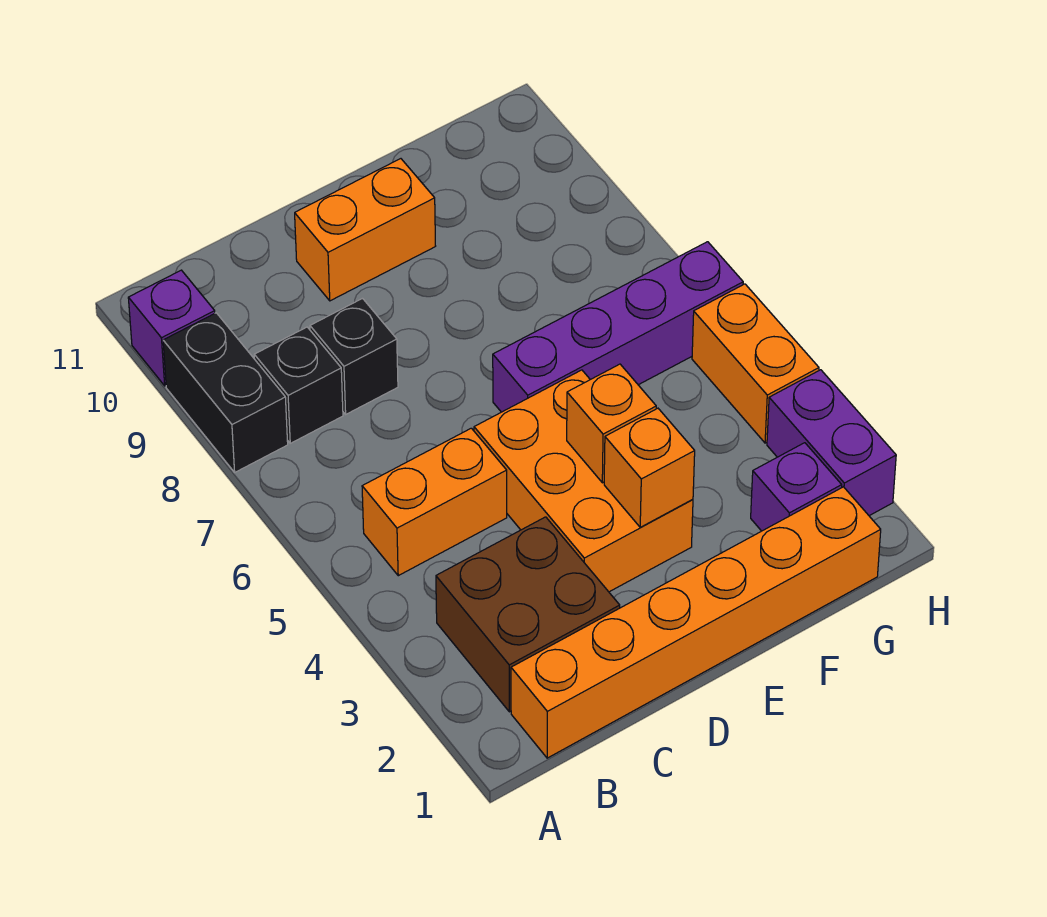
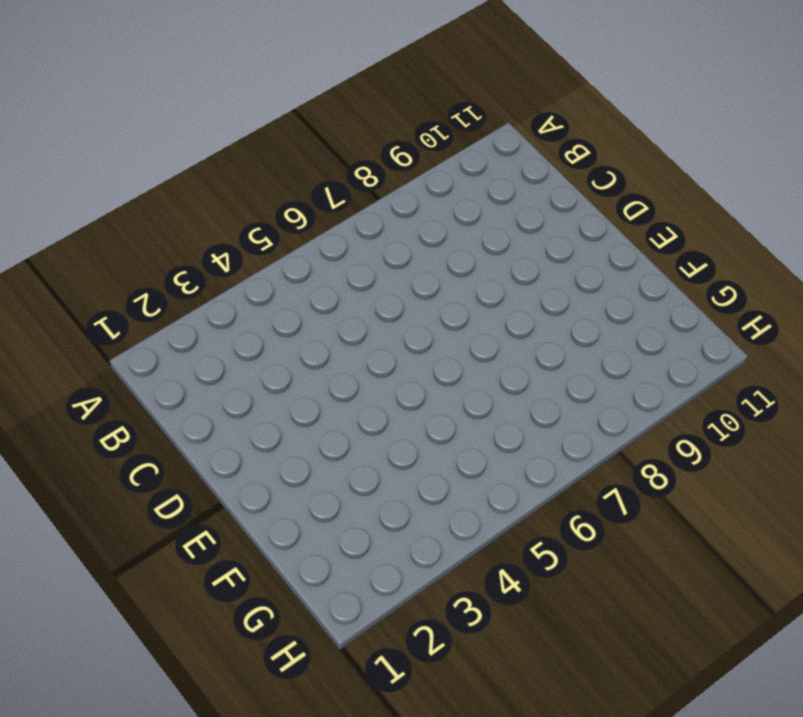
none -> black 1x2 brick [163,313,288,472]
none -> purple 1x1 brick [128,270,215,386]
none -> orange 1x6 brick [511,487,881,758]

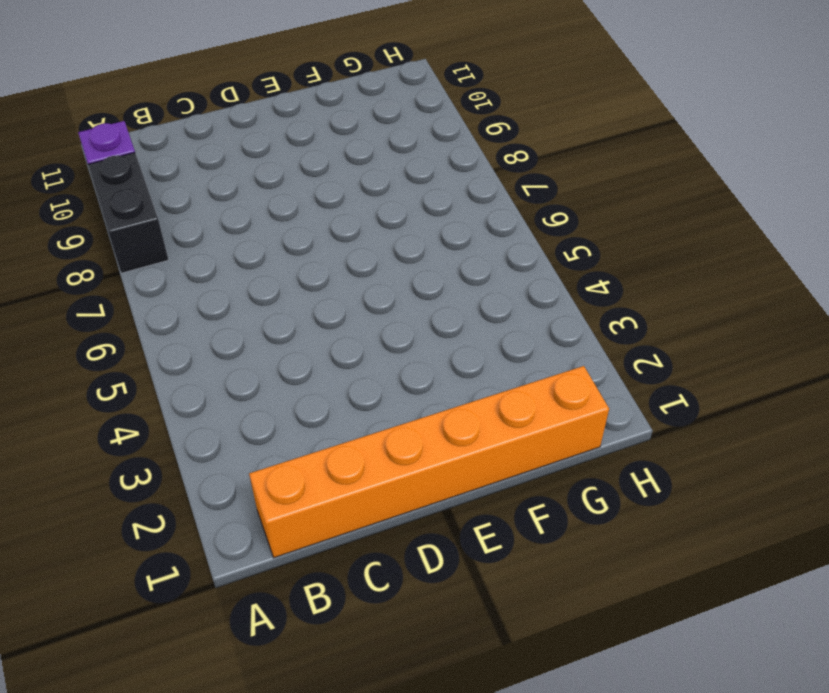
none -> brown 2x2 brick [436,517,620,712]
none -> orange 1x2 brick [362,428,507,576]
none -> black 1x1 brick [254,327,343,443]

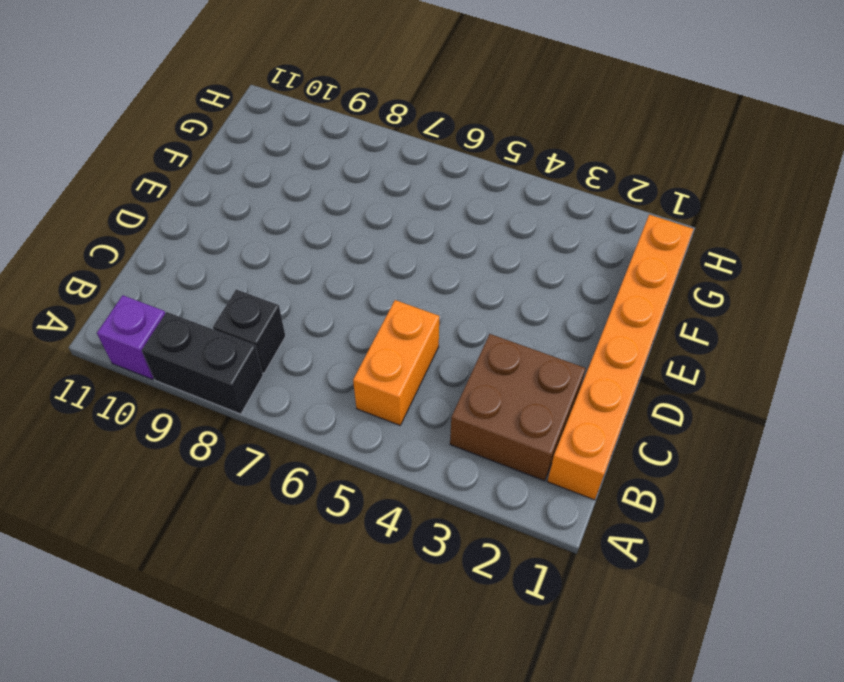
none -> black 1x1 brick [310,299,398,414]
none -> orange 2x3 brick [474,370,693,592]
none -> orange 1x2 brick [295,159,435,301]

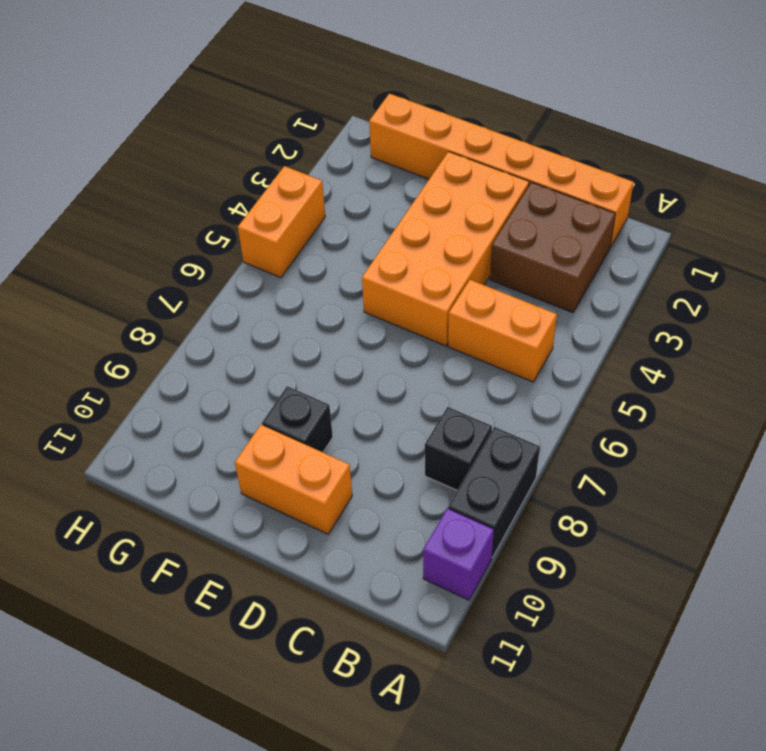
orange 2x4 brick [362,152,529,346] -> orange 2x3 brick [474,370,693,592]
black 1x1 brick [262,386,333,452] -> black 1x1 brick moved to [310,299,398,414]
none -> purple 1x4 brick [493,242,743,412]
none -> purple 1x1 brick [751,443,842,531]
none -> purple 1x2 brick [767,370,896,516]

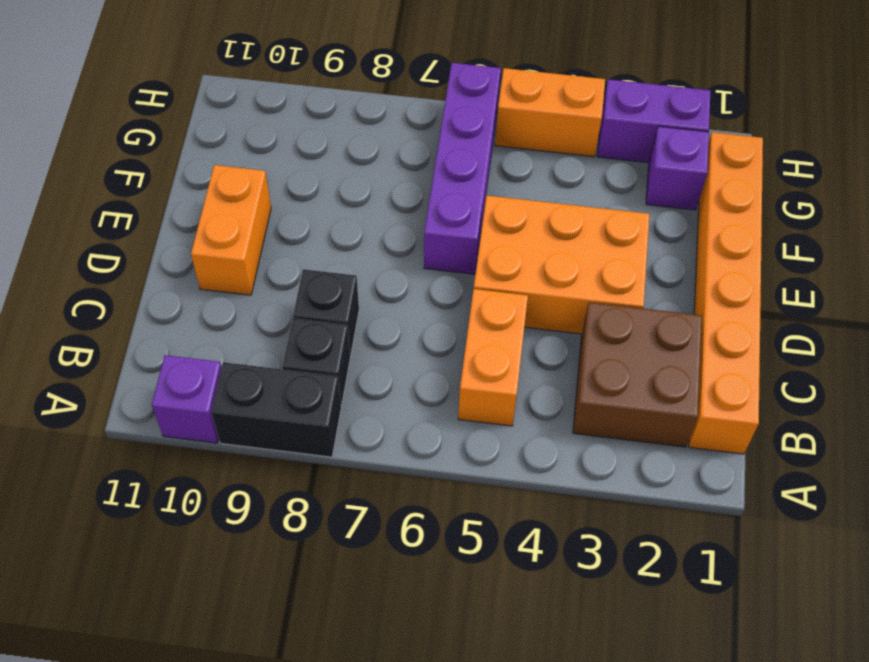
none -> orange 1x1 brick [604,408,695,527]
none -> orange 1x1 brick [567,364,656,483]

